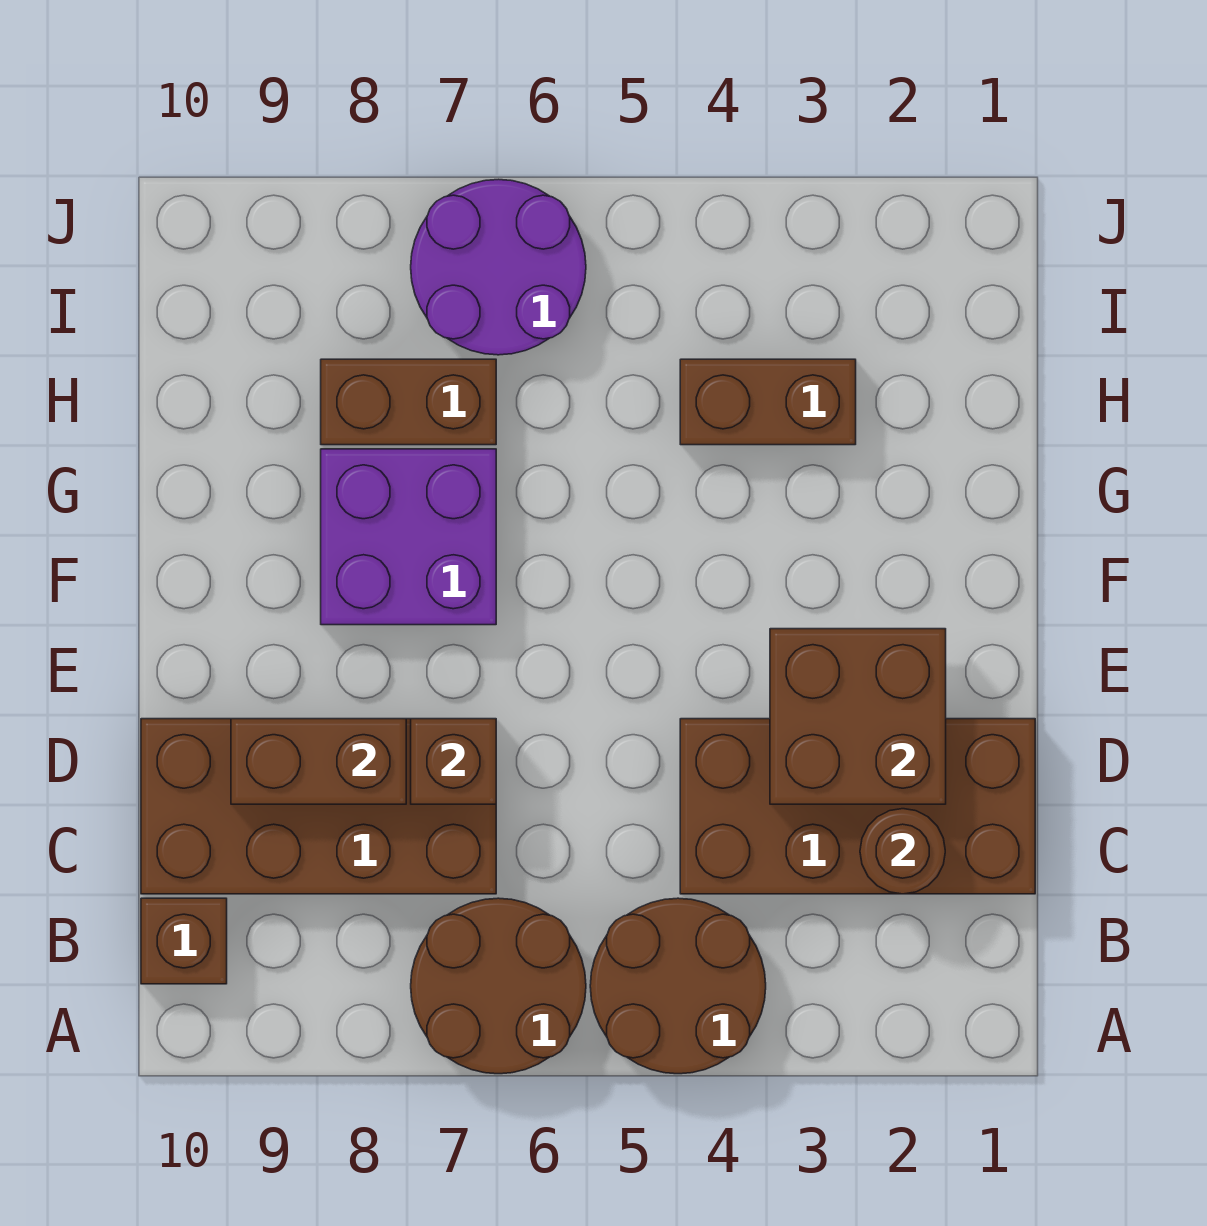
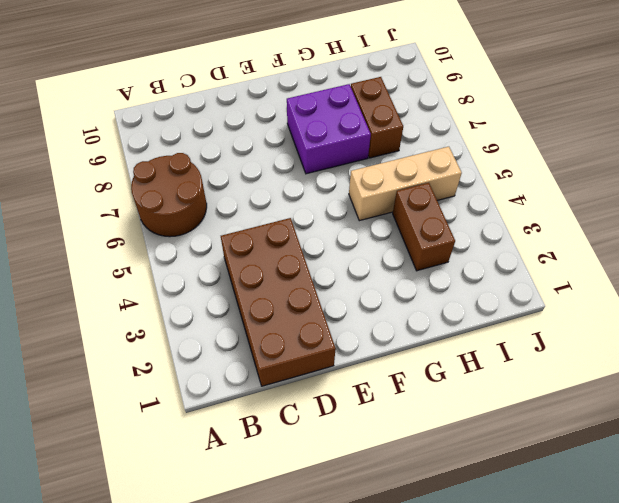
tan 1x3 brick [349,147,462,221] -> none
none -> brown 2x2 round brick [590,898,766,1074]
none -> brown 1x1 brick [141,898,227,984]
none -> brown 2x4 brick [141,719,496,894]

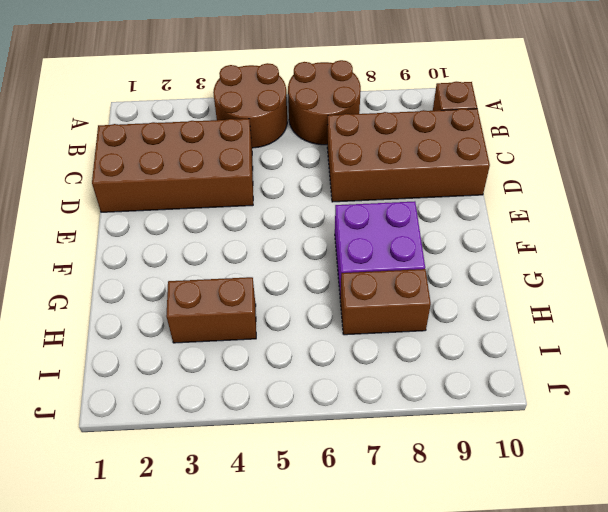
none -> purple 2x2 round brick [411,179,586,355]
none -> brown 1x1 round brick [860,809,945,894]
none -> brown 2x2 brick [770,629,946,804]

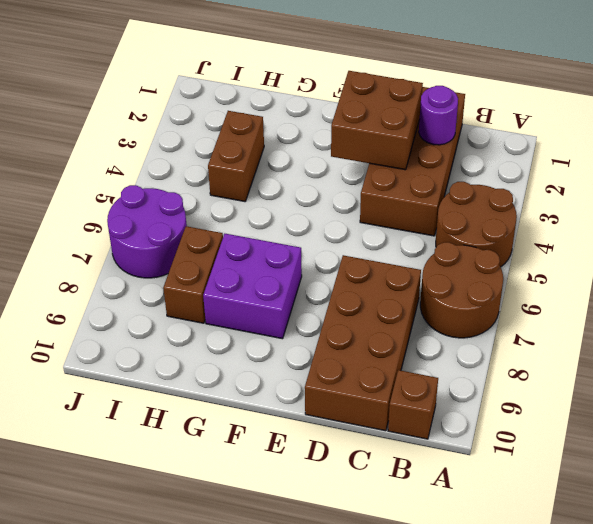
purple 1x1 round brick [419,86,458,145] -> brown 1x1 round brick [860,809,945,894]
none -> brown 1x1 brick [411,719,496,804]
none -> brown 1x2 brick [231,719,406,804]

